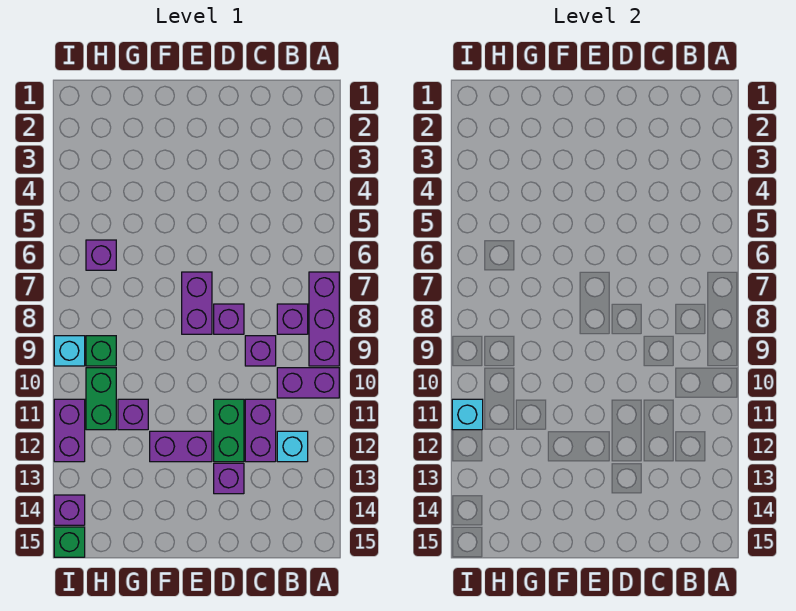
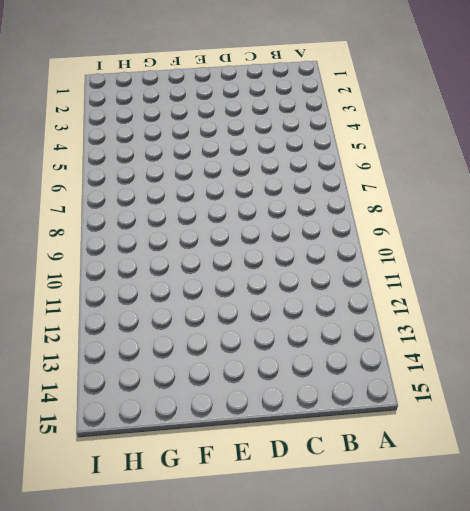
none -> purple 1x3 brick [309,272,339,366]
none -> purple 1x2 brick [277,368,339,398]
none -> purple 1x1 brick [277,304,308,334]

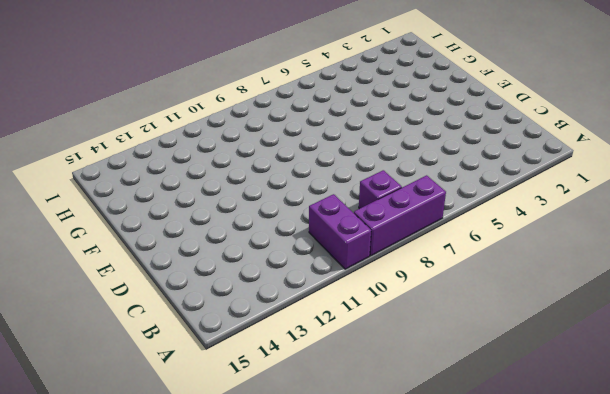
none -> cyan 1x1 brick [277,431,308,462]
none -> purple 1x1 brick [245,336,276,366]
none -> purple 1x2 brick [245,399,276,462]

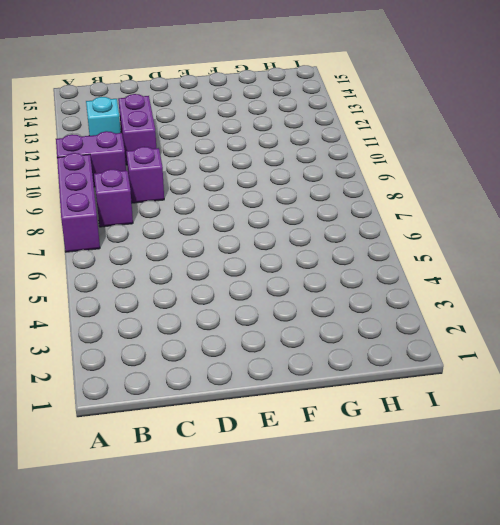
none -> purple 1x1 brick [214,304,244,334]
none -> green 1x2 brick [214,399,244,462]
none -> purple 1x1 brick [214,463,244,494]

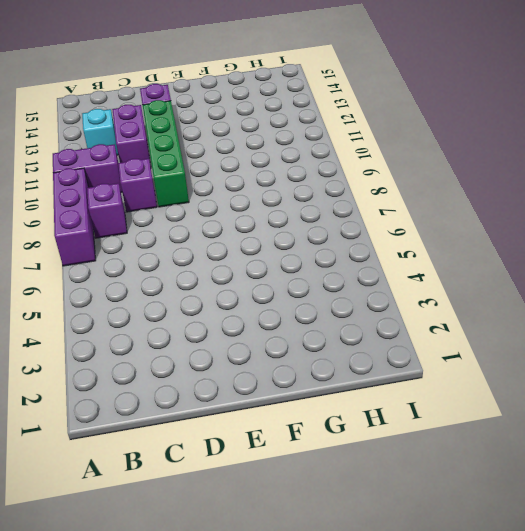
green 1x4 brick [143,100,189,207] -> green 1x2 brick [214,399,244,462]
none -> purple 1x1 brick [214,304,244,334]
none -> purple 1x2 brick [182,272,212,334]
none -> purple 1x2 brick [150,431,212,462]

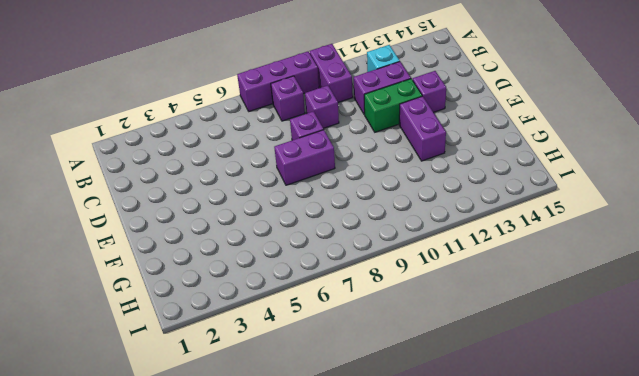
none -> purple 1x1 brick [118,399,148,430]
none -> purple 1x1 brick [86,240,116,270]
none -> green 1x1 brick [86,336,116,366]

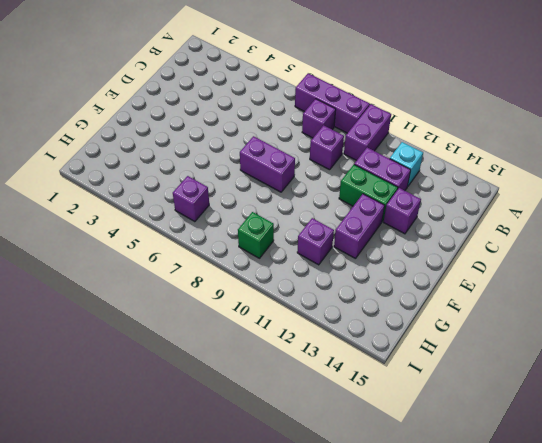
none -> purple 1x1 brick [214,304,244,334]
none -> green 1x2 brick [86,368,116,430]
none -> cyan 1x1 brick [54,336,85,366]

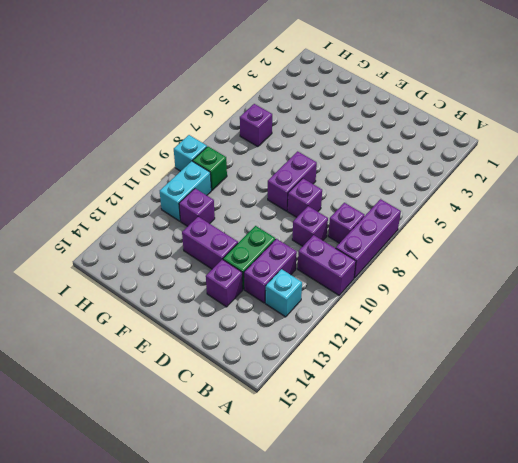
cyan 1x2 brick [160,161,211,221] -> green 1x2 brick [86,368,116,430]
none -> purple 1x2 brick [54,399,85,462]
none -> purple 1x1 brick [54,495,85,525]
none -> green 1x1 brick [54,527,85,557]

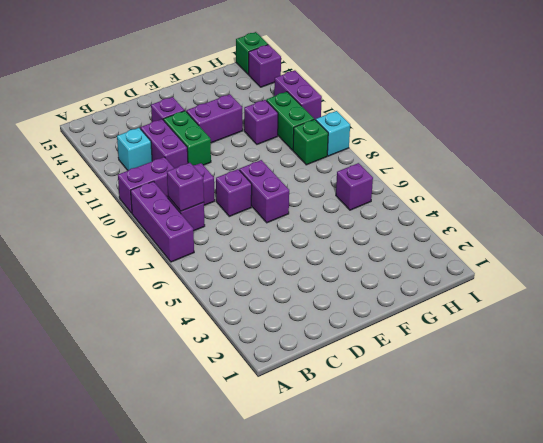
purple 1x1 brick [167,163,204,211] -> none
none -> cyan 1x1 brick [452,399,483,430]

